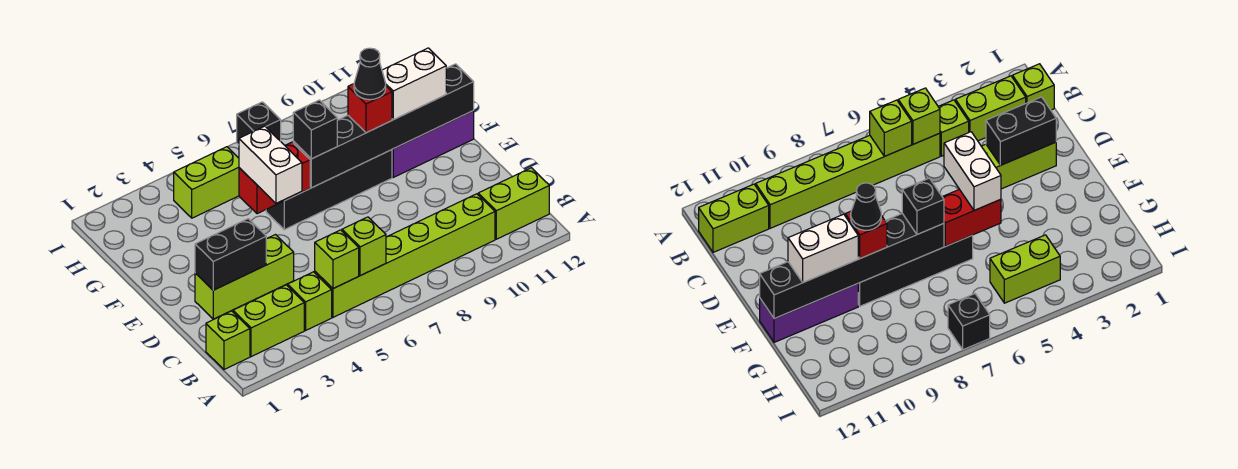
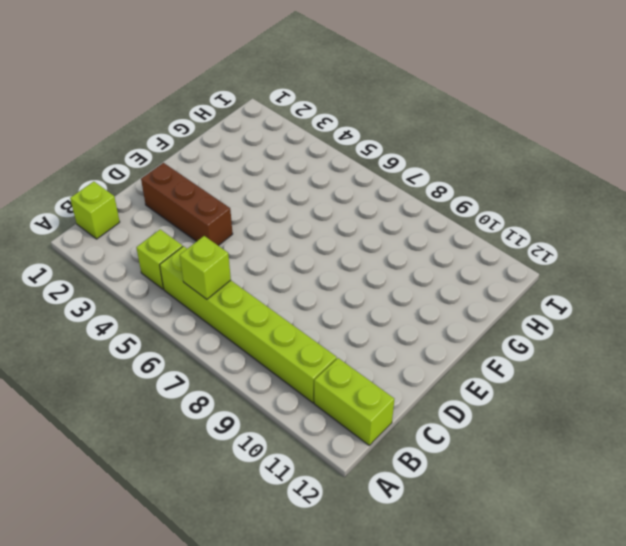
brown 1x3 brick [141,163,233,246] -> lime 1x3 brick [195,235,294,319]
none -> lime 1x2 brick [233,285,304,357]
none -> black 1x4 brick [266,150,392,230]
none -> purple 1x3 brick [392,111,474,177]

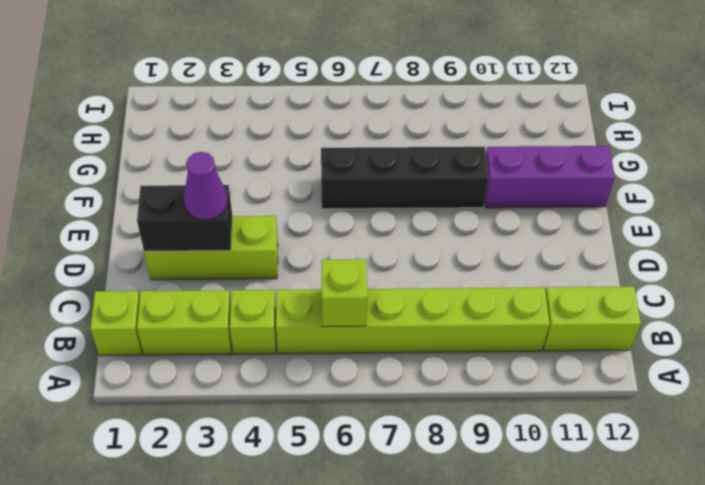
purple 1x1 cone [184,152,228,220] -> none
none -> lime 1x2 brick [174,147,239,218]
none -> black 1x1 brick [237,102,281,145]
none -> lime 1x1 brick [315,230,359,289]

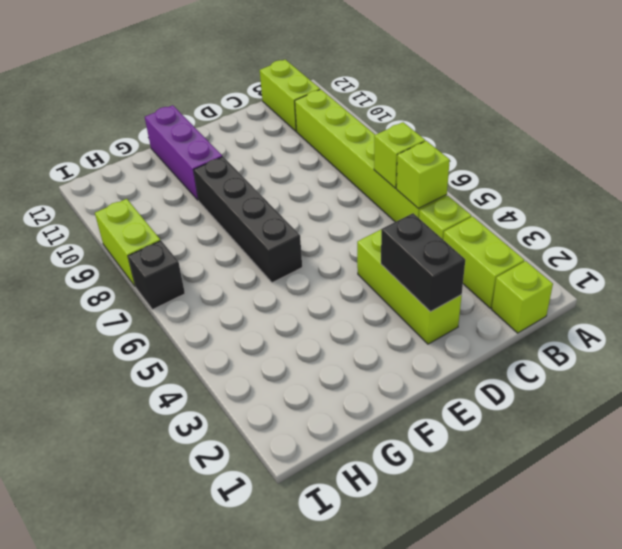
lime 1x2 brick [95,199,160,286] -> lime 1x2 brick moved to [174,147,239,218]
none -> red 1x2 brick [239,142,310,214]
none -> black 1x6 brick [293,64,474,188]
none -> white 1x2 brick [239,126,302,203]

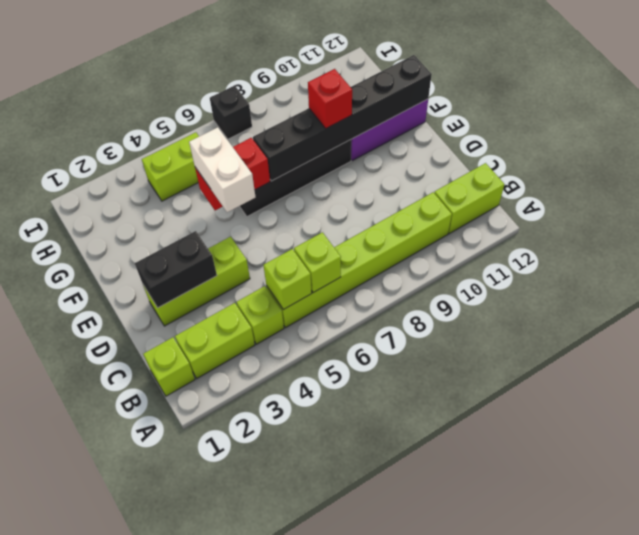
none -> black 1x1 brick [293,100,337,159]
none -> white 1x2 brick [382,48,446,120]
none -> black 1x1 cone [354,48,386,100]

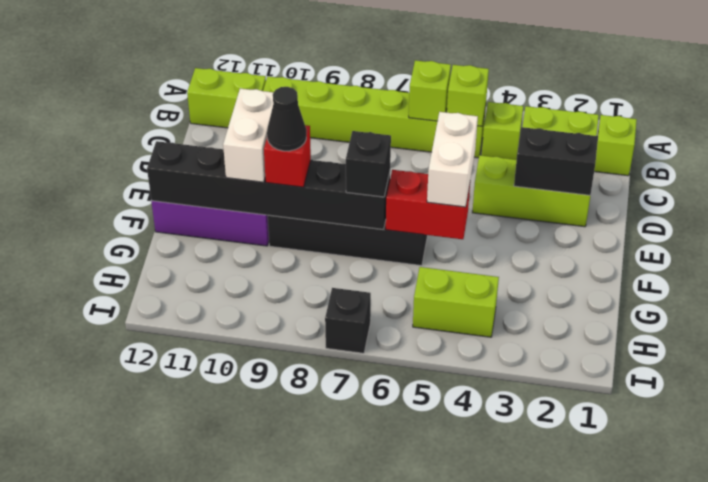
white 1x2 brick [223,89,274,182] -> white 1x2 brick turned to [382,48,446,120]

